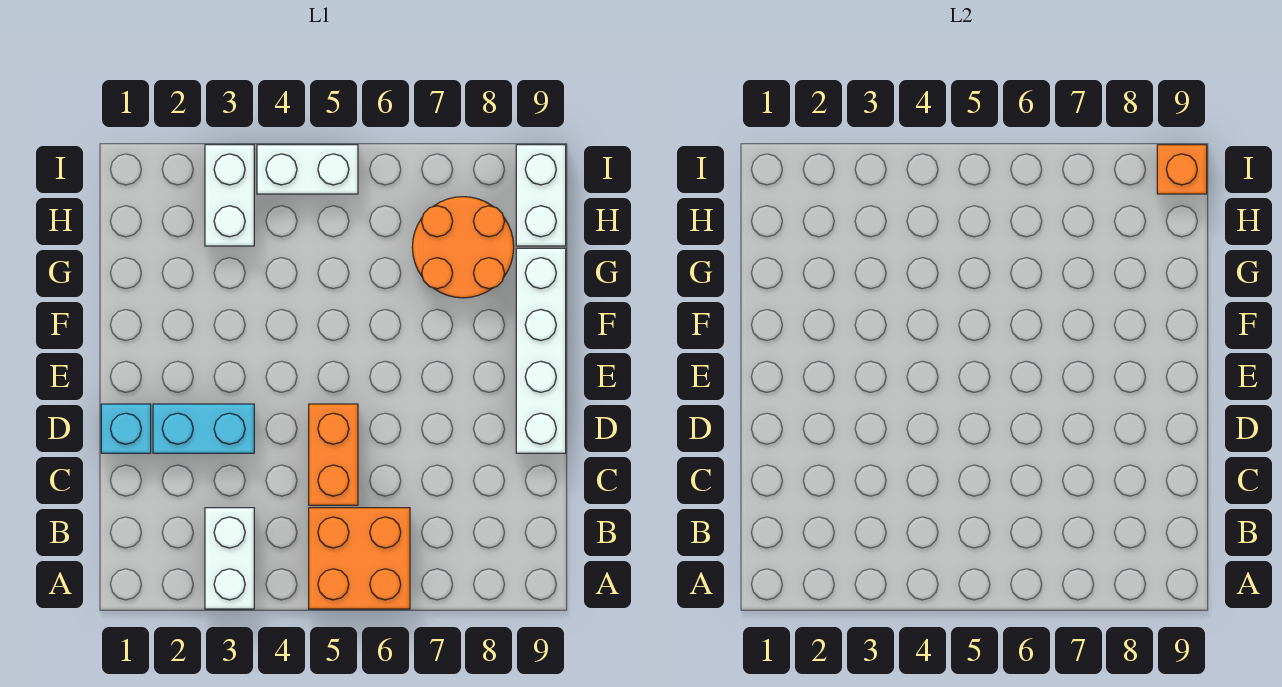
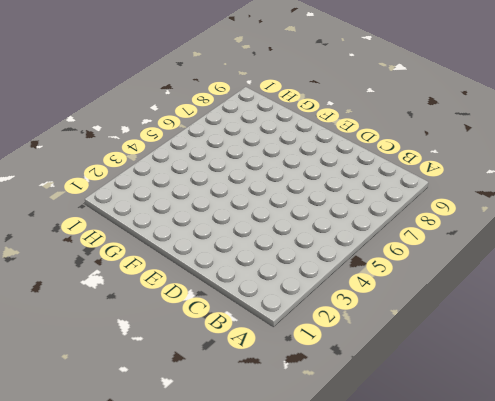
none -> white 1x2 brick [205,508,254,609]
none -> orange 2x2 brick [309,508,410,609]

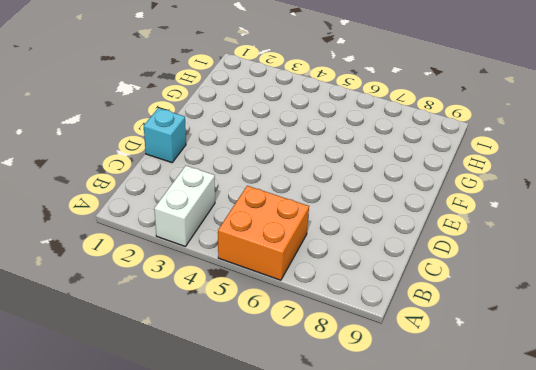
none -> orange 1x2 brick [309,404,358,505]
none -> cyan 1x2 brick [153,404,254,453]

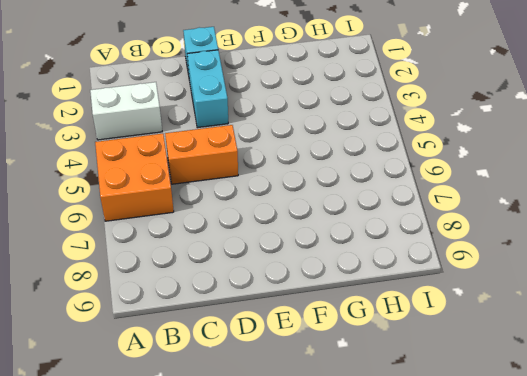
none -> white 1x4 brick [516,248,566,453]
none -> orange 2x2 round brick [412,197,514,298]

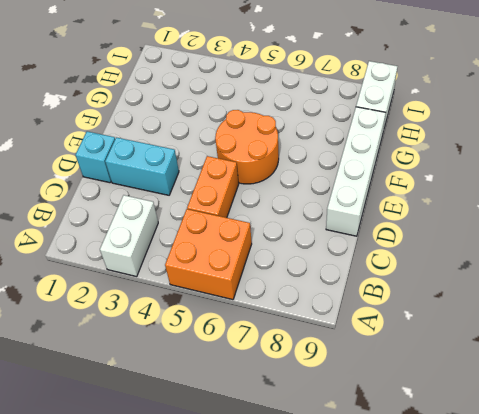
orange 2x2 round brick [215,110,279,184] -> orange 2x2 round brick moved to [412,197,514,298]
none -> white 1x2 brick [205,145,254,246]
none -> white 1x2 brick [257,145,358,194]

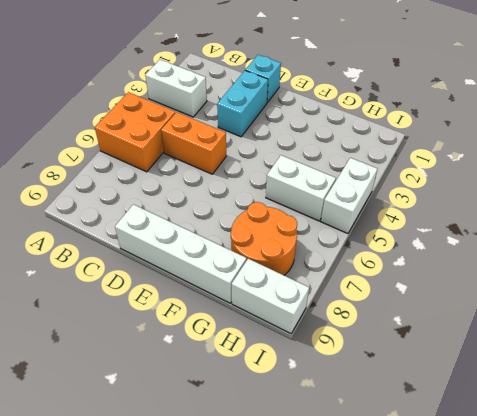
white 1x2 brick [266,155,336,221] -> white 1x2 brick moved to [205,145,254,246]
none -> orange 1x1 brick [1157,145,1207,194]

